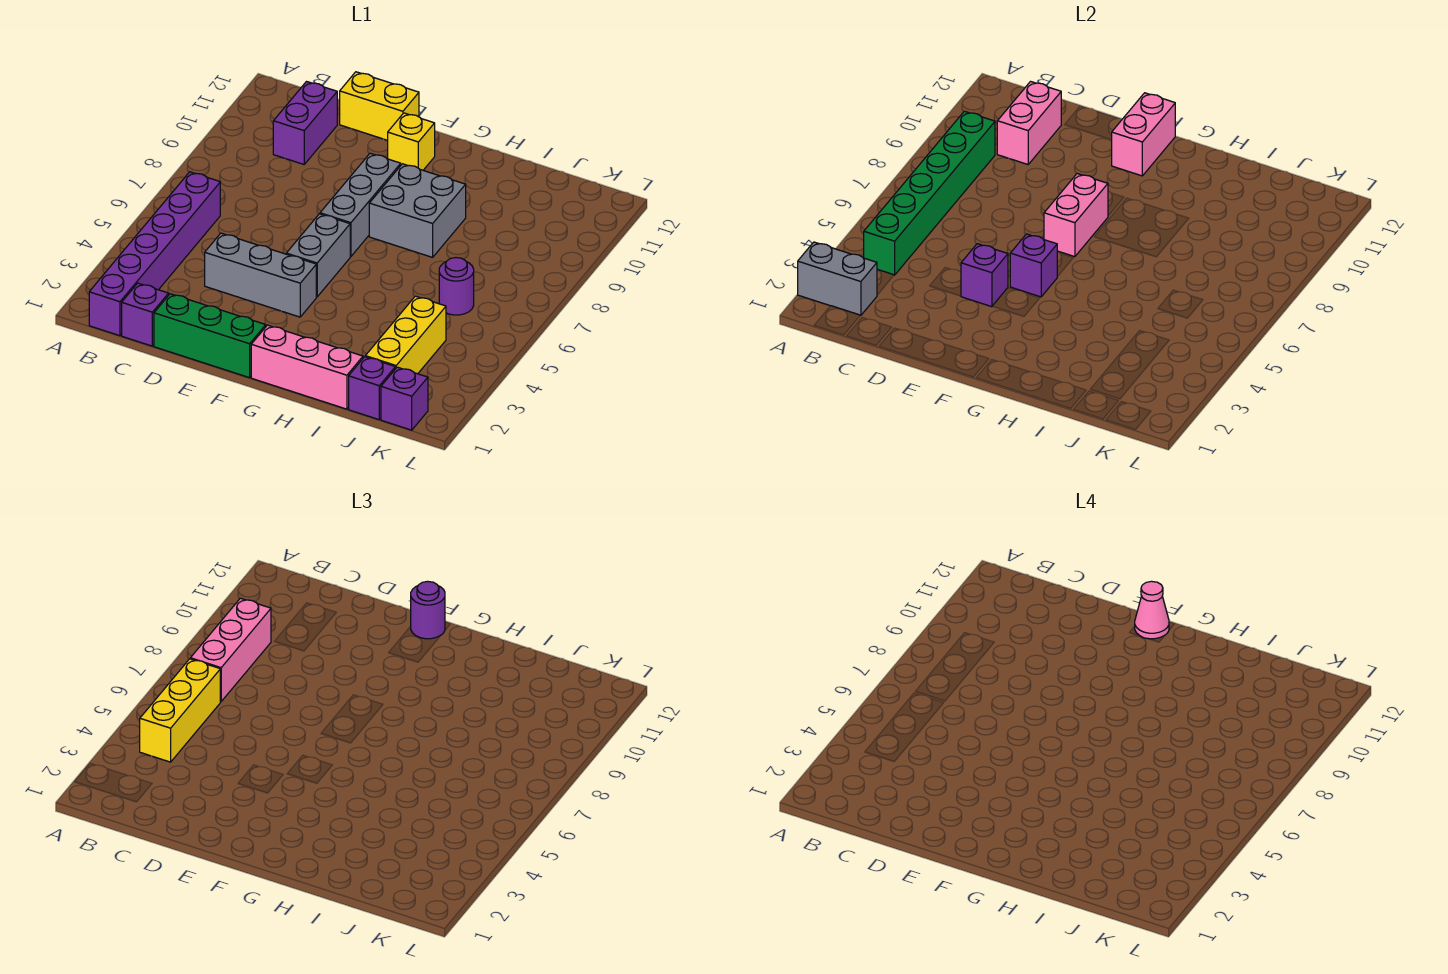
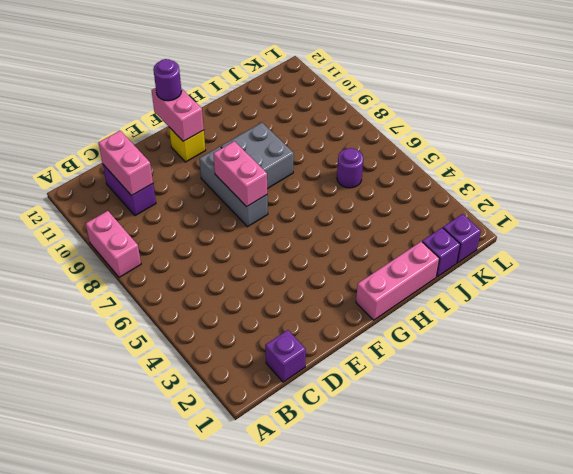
pink 1x2 brick [86,211,141,277] -> none
none -> purple 1x6 brick [89,172,220,336]
none -> green 1x3 brick [154,294,266,378]
none -> grey 1x3 brick [205,233,316,317]

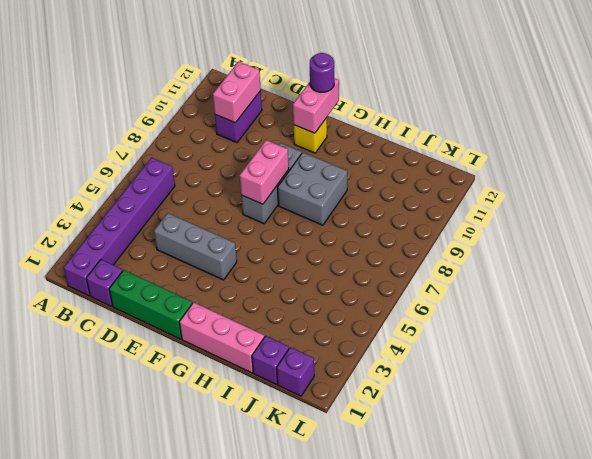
none -> yellow 1x2 brick [340,72,419,140]
none -> grey 1x2 brick [286,214,350,297]
none -> yellow 1x3 brick [365,296,446,374]

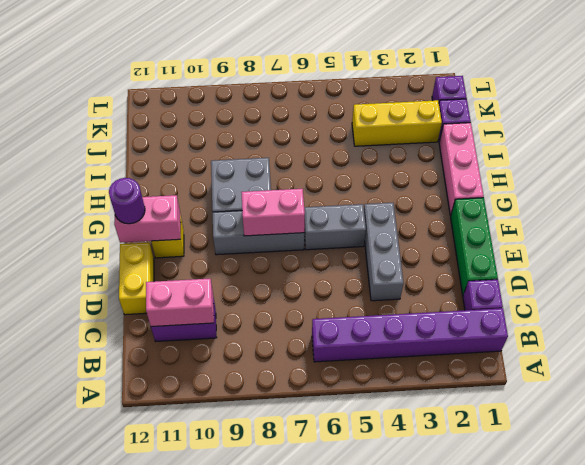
none -> purple 1x1 round brick [439,258,474,315]
none -> grey 1x2 brick [798,242,877,315]
none -> green 1x6 brick [864,111,995,275]

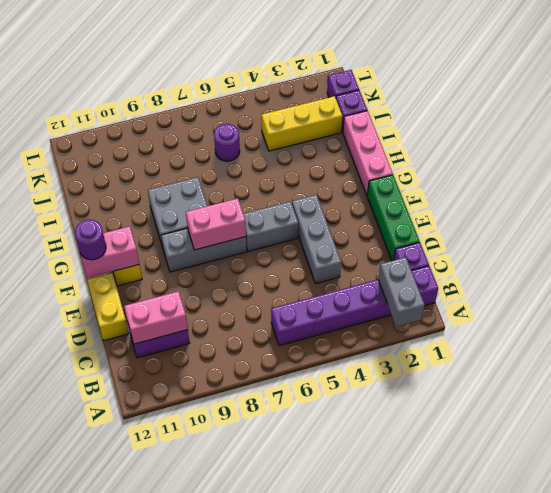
none -> green 1x6 brick [864,111,995,275]
none -> purple 1x1 brick [961,244,1008,307]
none -> purple 1x1 brick [1010,234,1057,297]

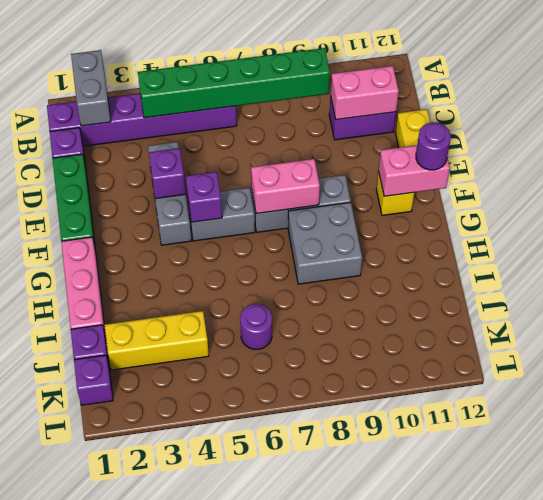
none -> yellow 1x3 brick [140,659,220,762]
none -> pink 1x3 brick [190,598,271,702]
none -> pink 1x1 cone [1135,581,1169,639]

